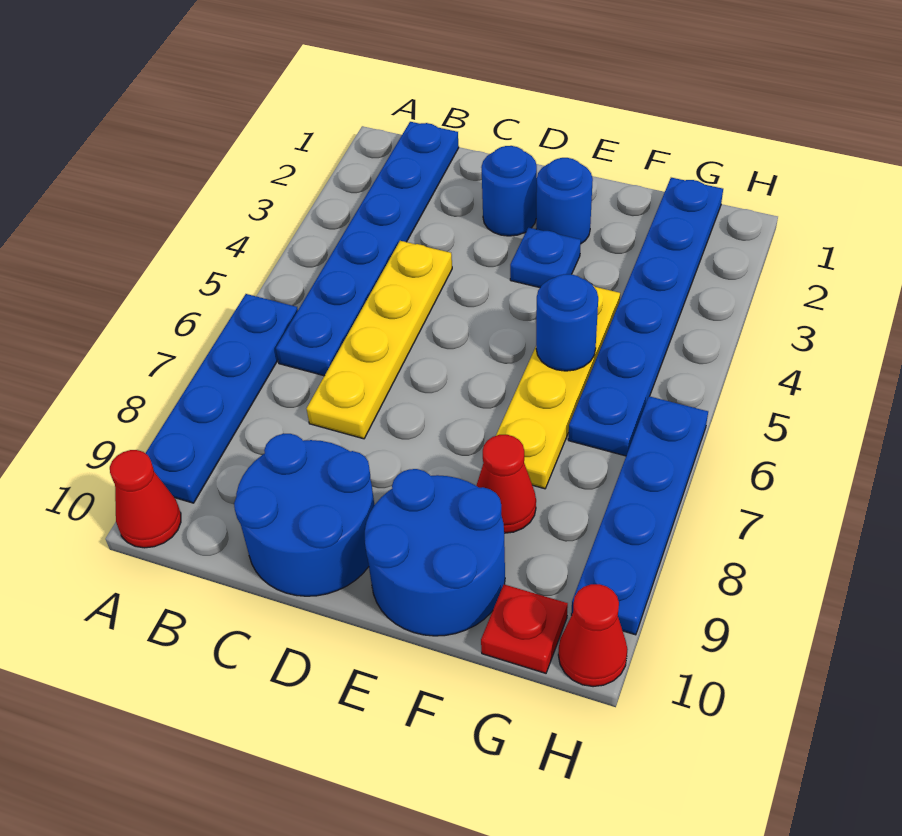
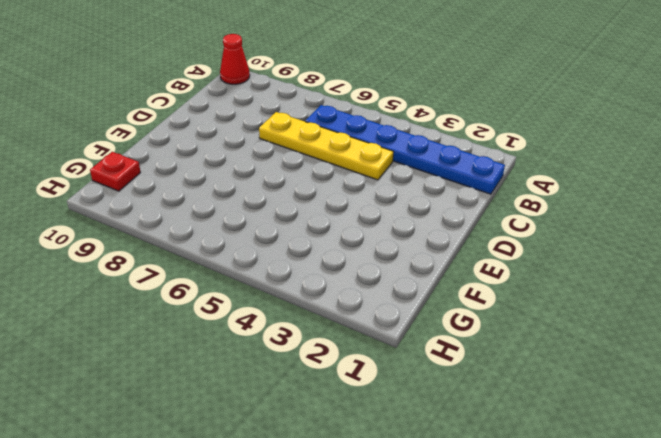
none -> blue 1x4 plate [145,294,298,503]
none -> blue 2x2 round brick [234,434,374,596]
none -> blue 1x1 round brick [482,146,537,236]

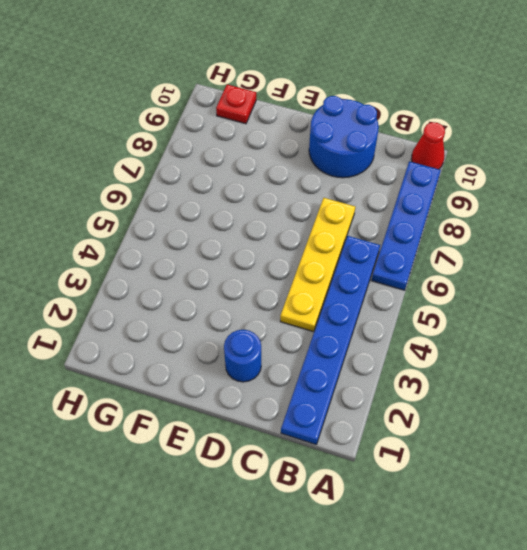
none -> blue 1x1 round brick [536,158,593,243]
none -> blue 1x1 plate [510,227,581,288]
none -> blue 2x2 round brick [365,469,505,636]

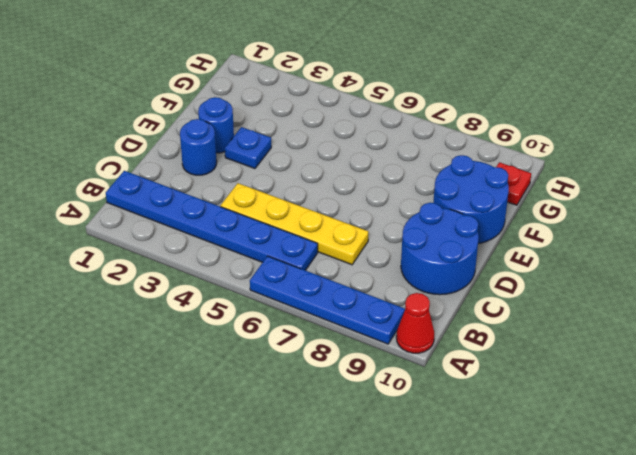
none -> yellow 1x4 plate [496,286,620,489]
none -> red 1x1 cone [476,435,536,533]
none -> blue 1x6 plate [568,178,723,456]

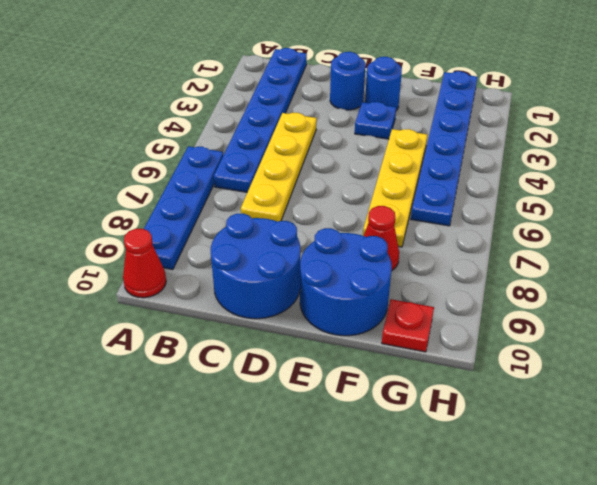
none -> blue 1x4 plate [571,396,708,635]
none -> red 1x1 cone [558,584,628,687]
none -> blue 1x1 round brick [536,274,598,371]

